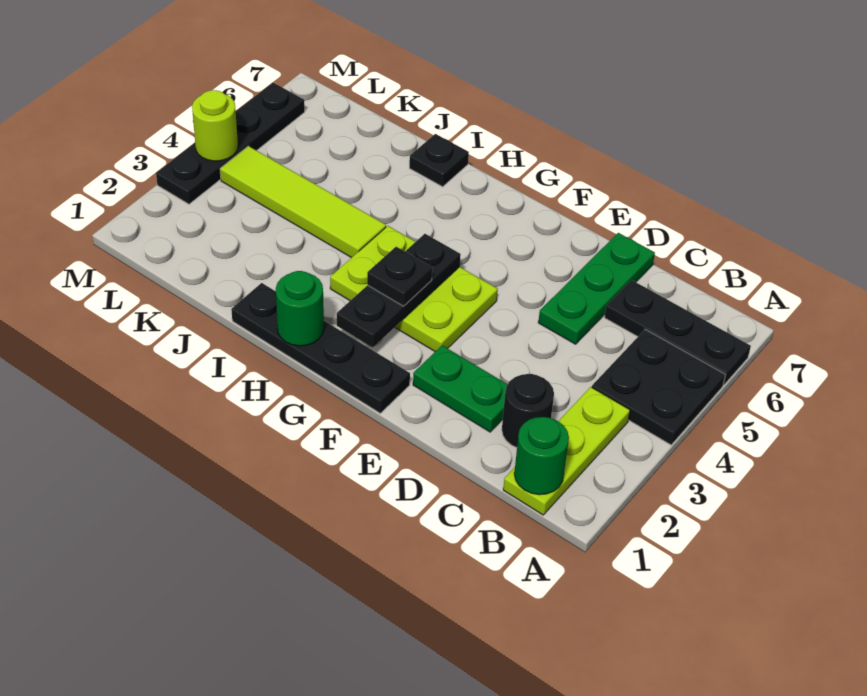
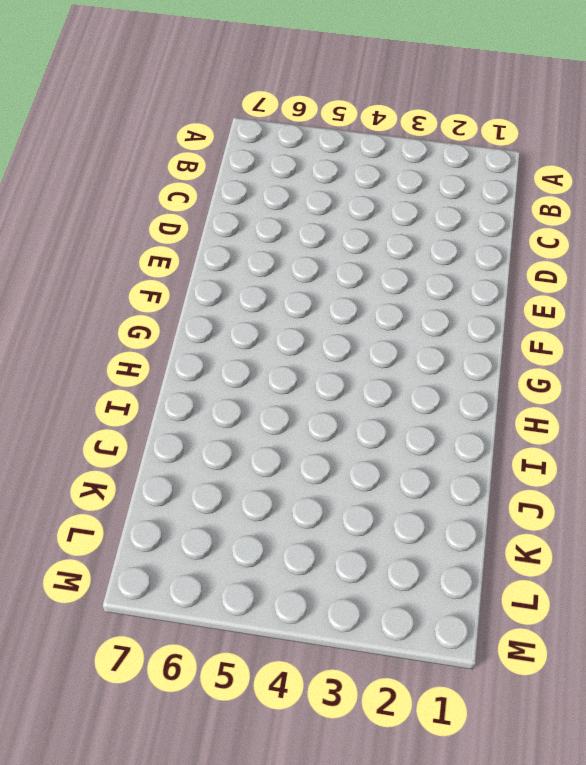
none -> black 2x2 plate [592,330,725,445]
none -> black 1x3 plate [604,280,751,385]
none -> lime 1x3 plate [503,387,630,515]

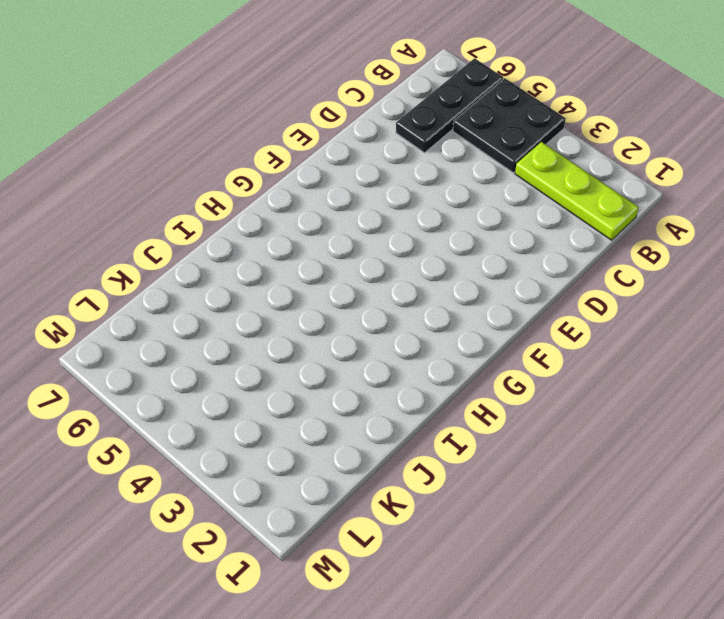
none -> black 1x1 round brick [502,374,554,448]
none -> green 1x2 plate [413,345,507,432]
none -> green 1x3 plate [538,233,655,344]

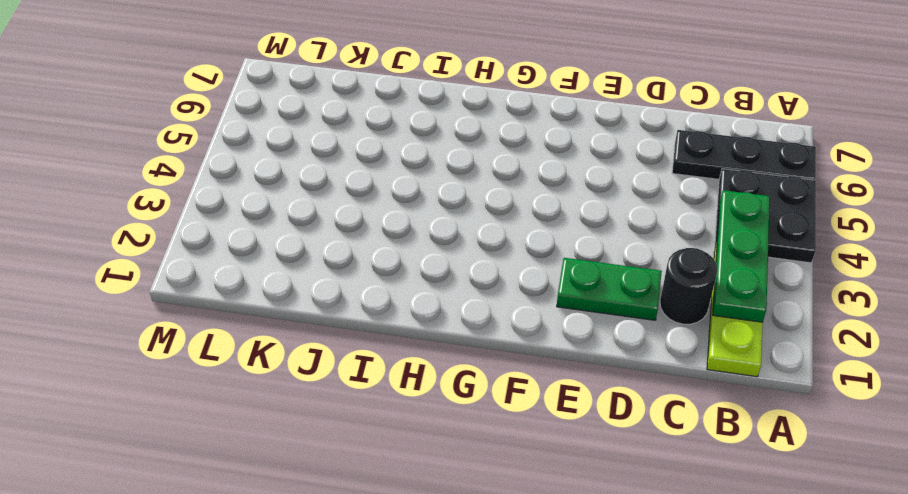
green 1x3 plate [713,190,770,322] -> green 1x3 plate moved to [538,233,655,344]
none -> black 1x4 plate [231,283,410,413]
none -> lime 2x3 plate [330,226,498,351]
none -> lime 1x4 tile [220,146,386,258]

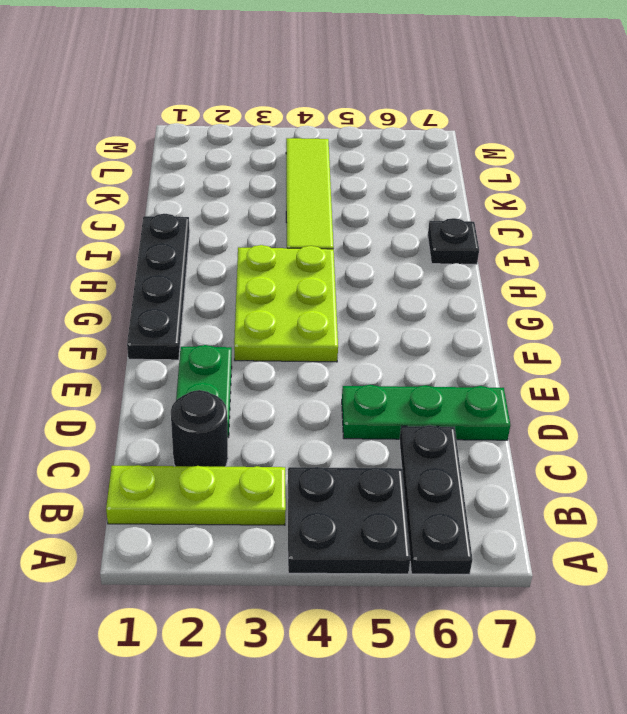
none -> black 1x4 plate [156,83,305,204]
none -> green 1x1 round brick [514,417,569,495]
none -> black 1x3 plate [337,234,461,348]

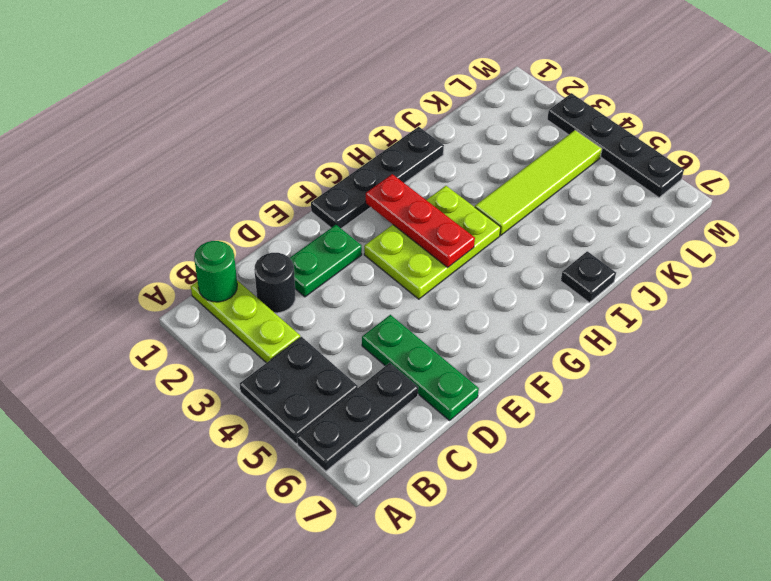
red 1x3 plate [366,174,475,267] -> black 1x3 plate [337,234,461,348]
none -> green 1x1 round brick [276,271,324,346]
none -> lime 1x1 round brick [192,90,238,161]
none -> black 1x1 plate [367,247,432,306]

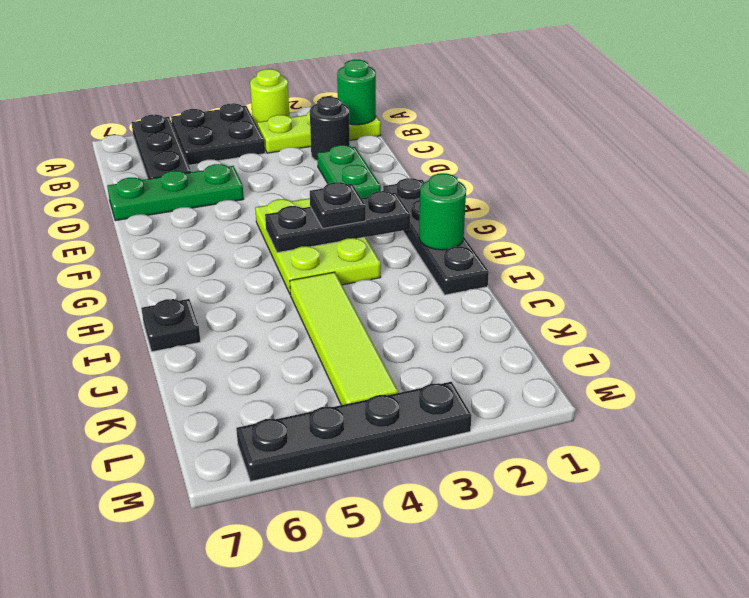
lime 1x1 round brick [250,69,289,125] -> lime 1x1 round brick moved to [192,90,238,161]

